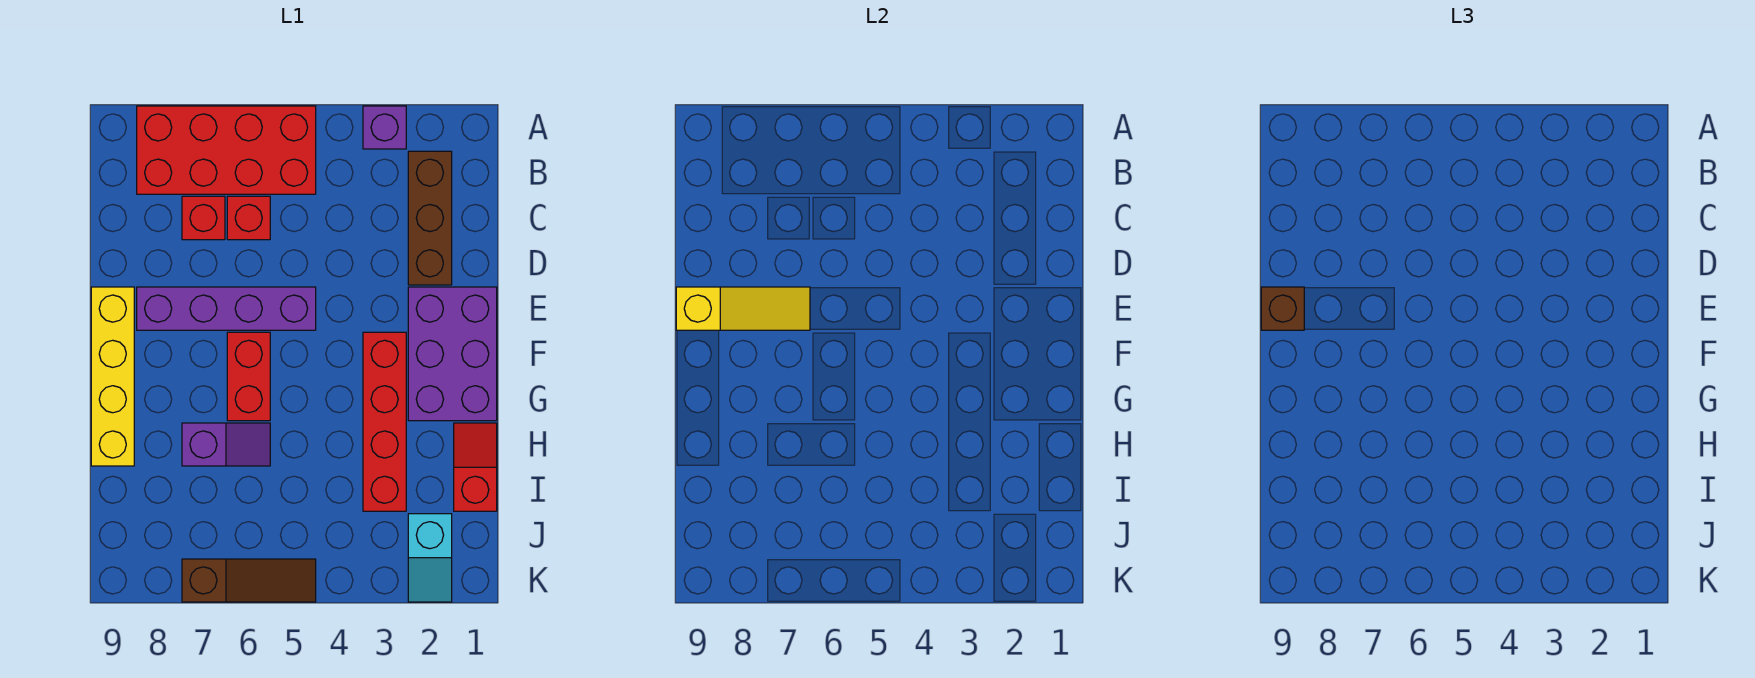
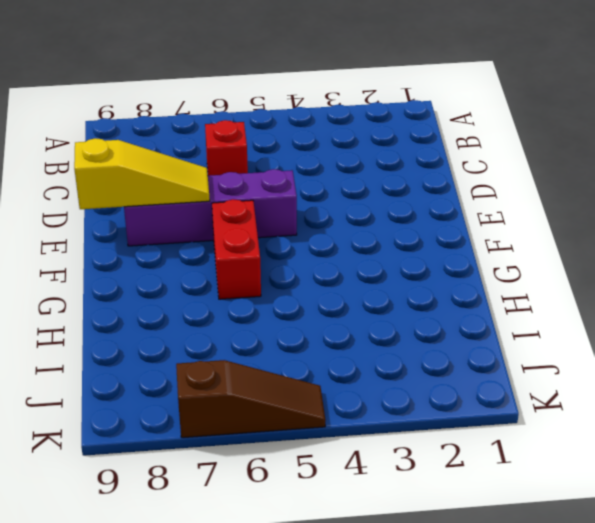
none -> purple 1x1 brick [363,106,406,149]
none -> red 2x4 brick [137,106,316,194]
none -> brown 1x3 brick [408,151,452,285]

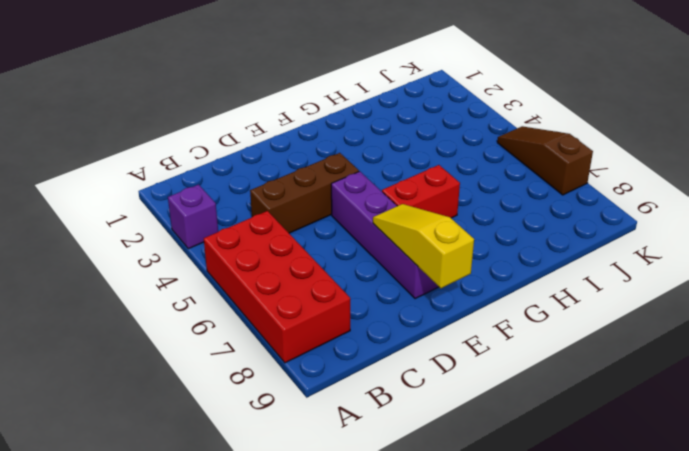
brown 1x3 brick [250,153,359,233] -> brown 1x3 brick moved to [408,151,452,285]
none -> red 1x1 brick [227,196,270,240]
none -> red 1x1 brick [182,196,225,240]
none -> purple 2x3 brick [408,287,497,421]

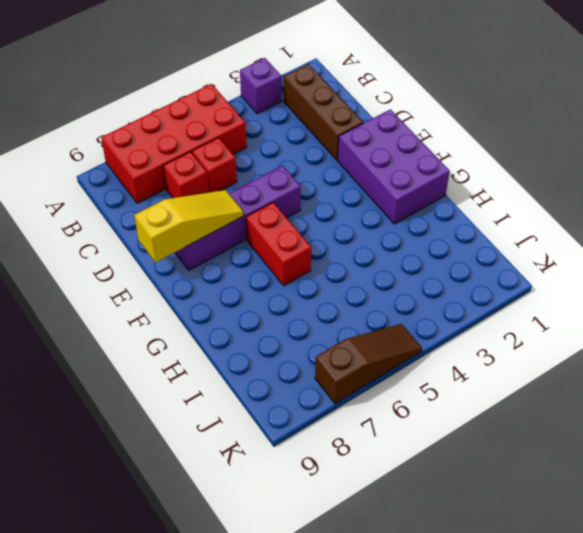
none -> yellow 1x4 brick [91,287,134,466]
none -> red 1x4 brick [363,332,406,511]
none -> red 1x2 slope [454,423,497,511]

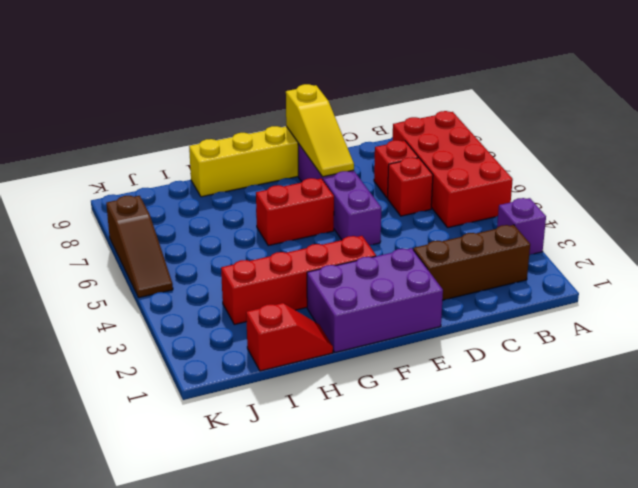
none -> purple 1x2 slope [182,423,270,466]
none -> cyan 1x2 slope [408,514,452,602]
none -> brown 1x1 brick [1261,287,1304,330]

